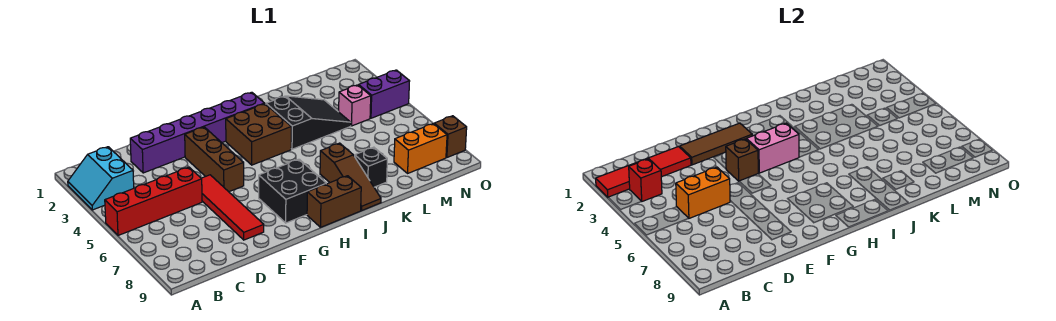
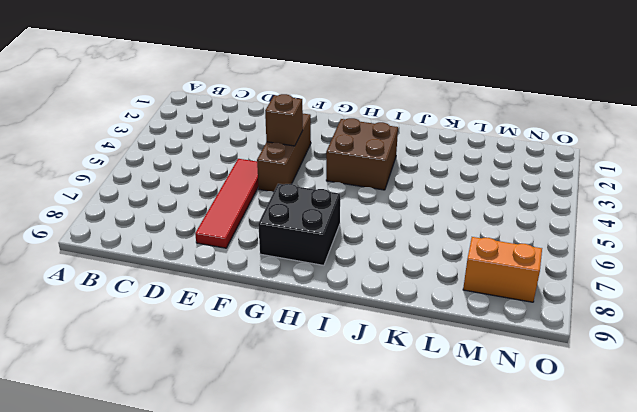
none -> cyan 2x2 slope [68,147,134,210]
none -> red 1x4 brick [105,167,202,235]
none -> purple 1x6 brick [130,92,265,173]

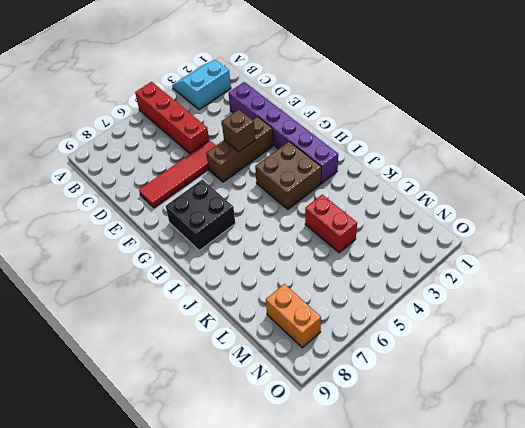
red 1x2 brick [305,194,357,253] -> black 2x3 slope [266,96,351,149]
none -> brown 1x2 brick [307,176,361,227]
none -> brown 1x3 slope [320,143,381,210]
none -> black 1x1 brick [355,147,387,187]

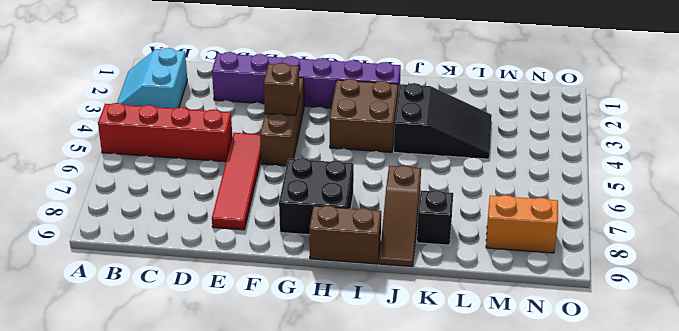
none -> pink 1x1 brick [339,85,371,126]
none -> purple 1x2 brick [359,70,410,118]
none -> brown 1x1 brick [434,116,467,157]

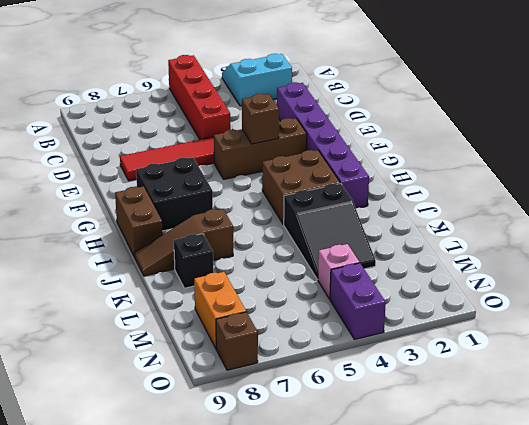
none -> red 1x4 tile [596,147,691,197]
none -> red 1x1 brick [629,159,662,201]
none -> orange 1x2 brick [676,167,730,218]

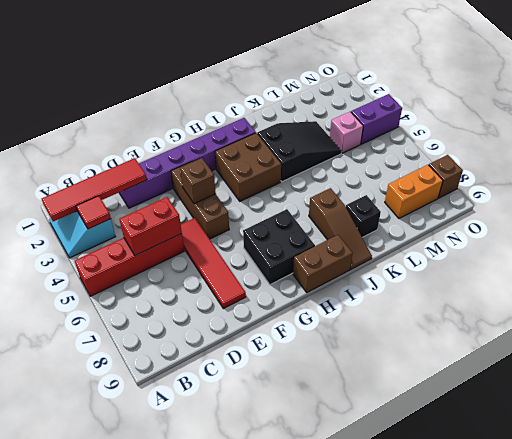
red 1x1 tile [76,196,111,229] -> red 1x1 brick [629,159,662,201]
red 1x2 brick [119,197,182,255] -> orange 1x2 brick [676,167,730,218]
none -> brown 1x3 tile [680,123,752,165]
none -> pink 1x2 brick [746,123,799,173]

